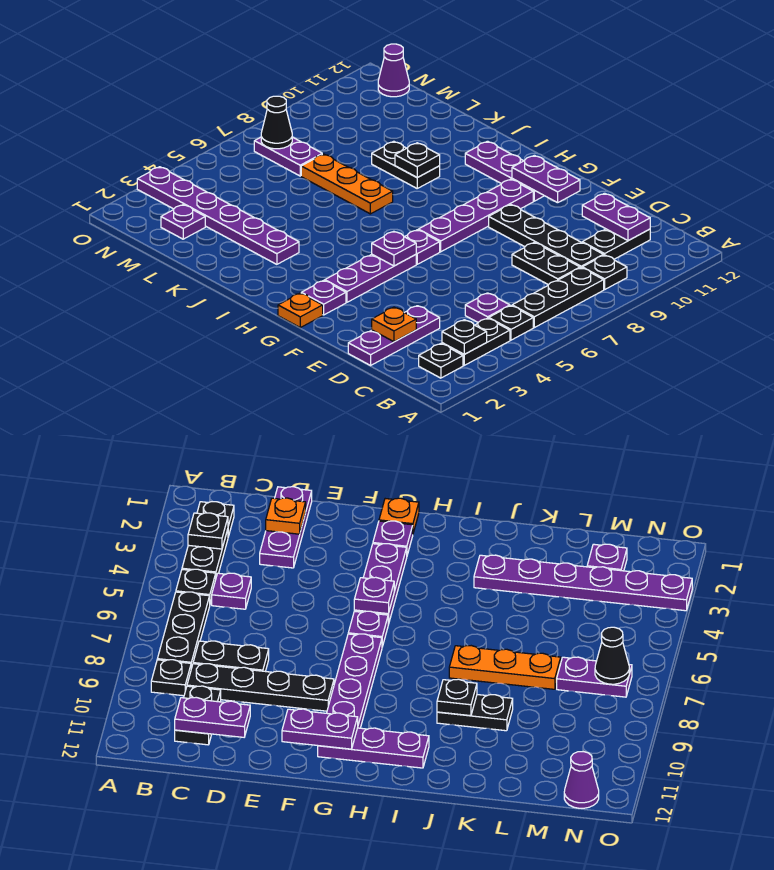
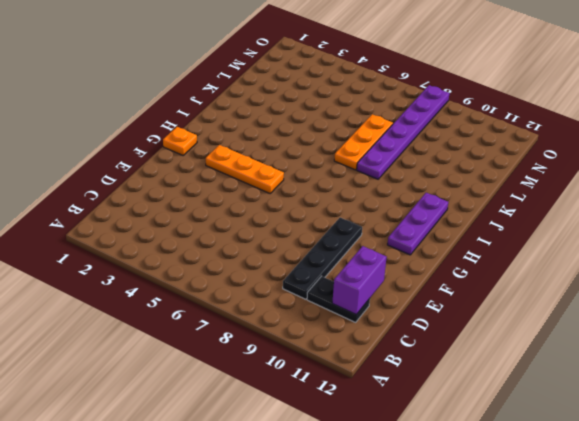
purple 1x2 brick [332,246,387,314] -> purple 1x2 plate [582,193,650,241]
orange 1x3 plate [206,145,284,193] -> purple 1x3 plate [325,254,416,302]
purple 1x6 plate [357,85,450,179] -> purple 1x6 plate moved to [137,167,299,264]
none -> black 1x1 plate [419,344,463,378]
none -> black 1x2 plate [442,318,510,365]
none -> black 1x1 plate [489,306,533,340]

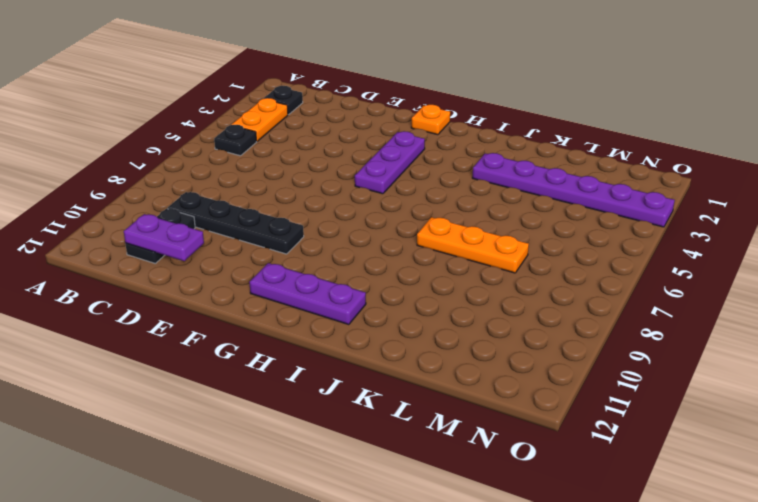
orange 1x2 plate [232,98,288,141] -> black 1x2 plate [442,318,510,365]
none -> black 1x3 plate [512,268,604,328]
none -> black 1x1 plate [582,255,627,290]
none -> purple 1x1 plate [465,293,510,322]

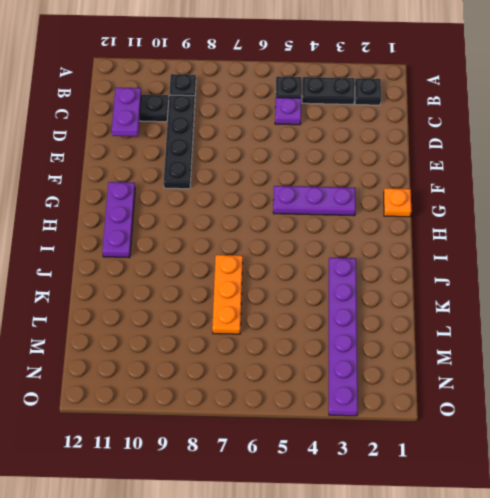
none -> black 1x3 plate [512,268,604,328]
none -> black 1x2 plate [512,242,580,285]
none -> purple 1x3 plate [348,306,440,365]

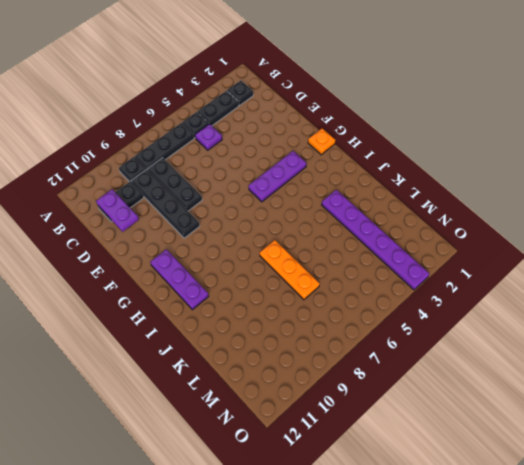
black 1x3 plate [148,158,202,211] -> black 1x2 plate [512,242,580,285]
none -> purple 1x3 plate [348,306,440,365]
none -> purple 1x1 plate [301,280,346,315]
none -> purple 1x1 plate [405,230,440,264]

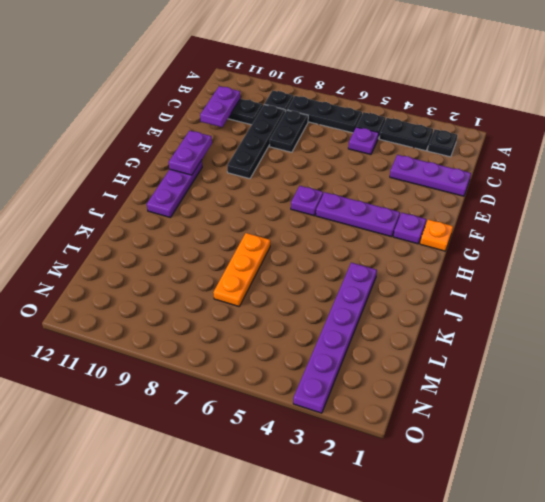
none -> purple 1x4 plate [418,179,533,252]
none -> black 1x2 plate [372,141,440,188]
none -> purple 1x1 plate [161,205,205,239]

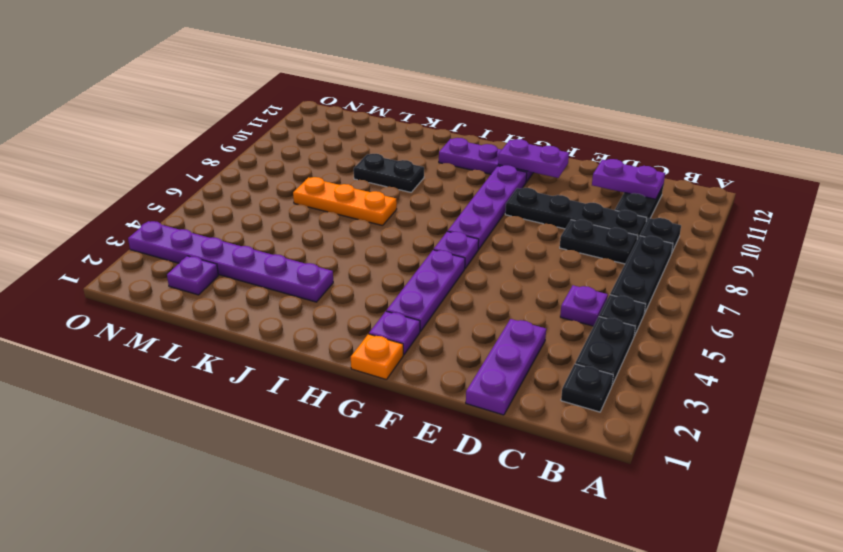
none -> purple 1x2 plate [254,137,322,176]
none -> purple 1x1 cone [378,44,409,97]
none -> black 1x1 plate [442,320,487,354]

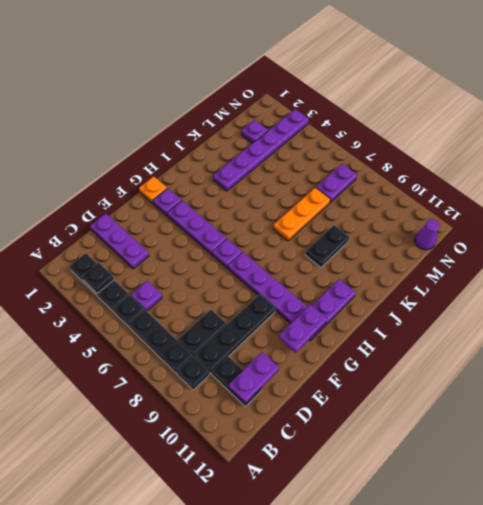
none -> orange 1x1 plate [372,307,416,342]
none -> purple 1x1 plate [372,231,416,266]
none -> black 1x1 plate [395,143,440,177]

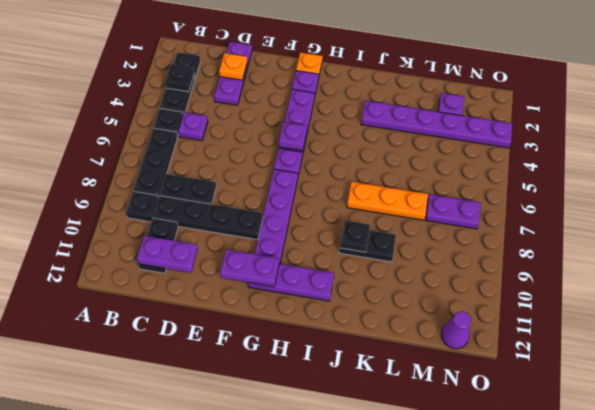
none -> black 1x1 cone [261,96,292,149]

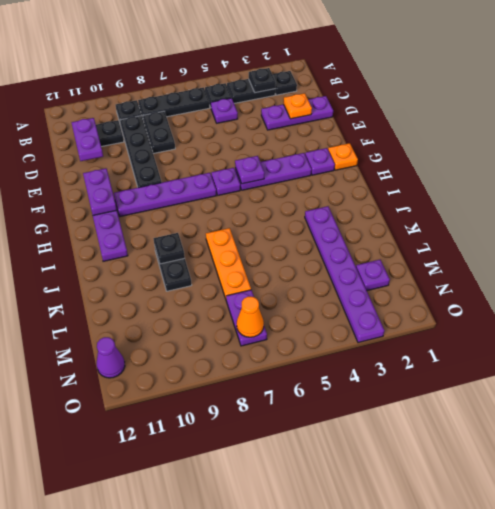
orange 1x1 cone [237,297,264,337] -> black 1x1 cone [261,96,292,149]

